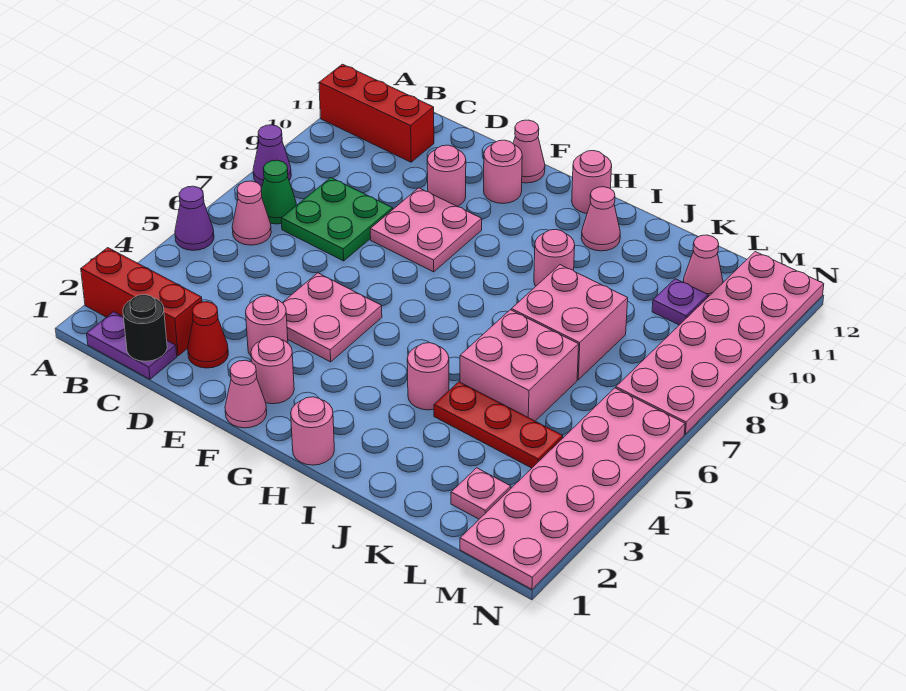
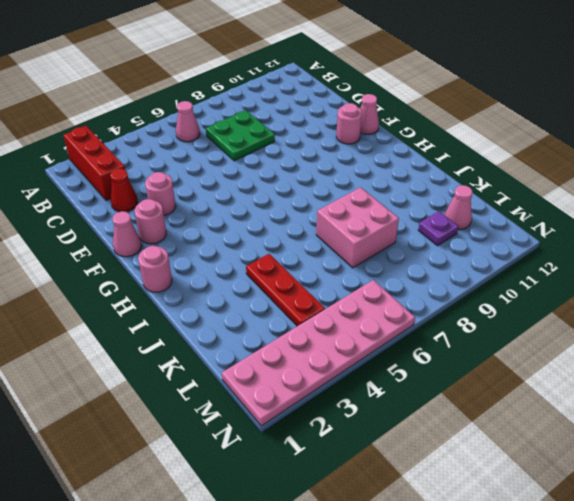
none -> purple 1x1 cone [175,186,214,250]
none -> purple 1x1 cone [253,125,291,186]
none -> red 1x3 brick [319,64,434,162]
none -> purple 1x2 plate [87,312,177,379]

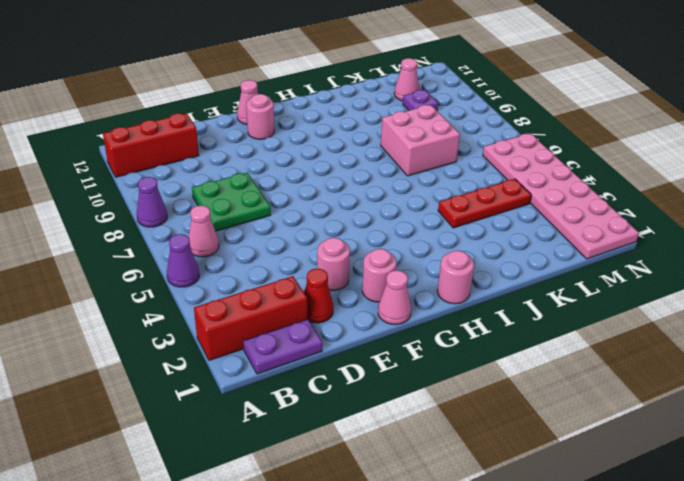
none -> green 1x1 cone [261,160,296,224]
none -> pink 2x2 plate [282,273,382,362]
none -> pink 2x2 plate [370,188,482,272]
none -> pink 1x1 round brick [427,145,466,207]

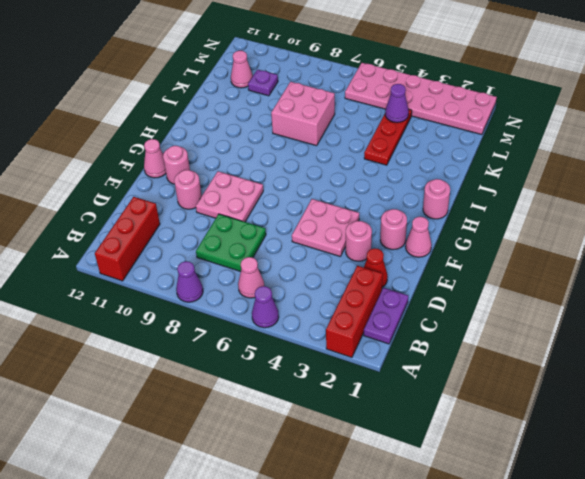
purple 1x1 cone [385,84,409,123] -> none
none -> green 1x1 cone [261,160,296,224]
none -> pink 1x1 round brick [572,151,612,213]
none -> pink 1x1 round brick [407,343,449,410]
none -> pink 1x1 round brick [534,230,575,286]

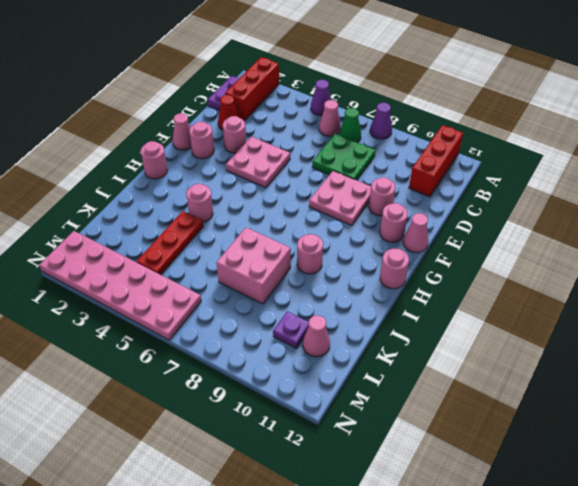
none -> pink 1x1 cone [581,187,620,251]
none -> pink 2x2 brick [460,310,579,421]
none -> pink 1x1 plate [451,468,511,519]
none -> pink 2x6 plate [616,252,824,434]

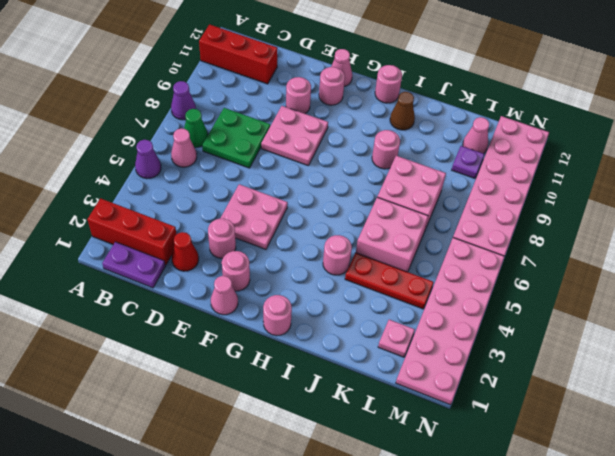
brown 1x1 cone [390,92,415,130] -> pink 1x1 cone [581,187,620,251]
none -> black 1x1 round brick [123,295,167,361]

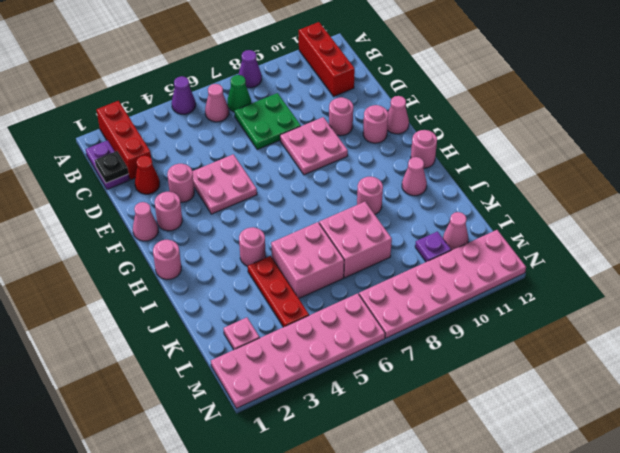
black 1x1 plate [95,151,128,183] -> black 1x1 round brick [123,295,167,361]

